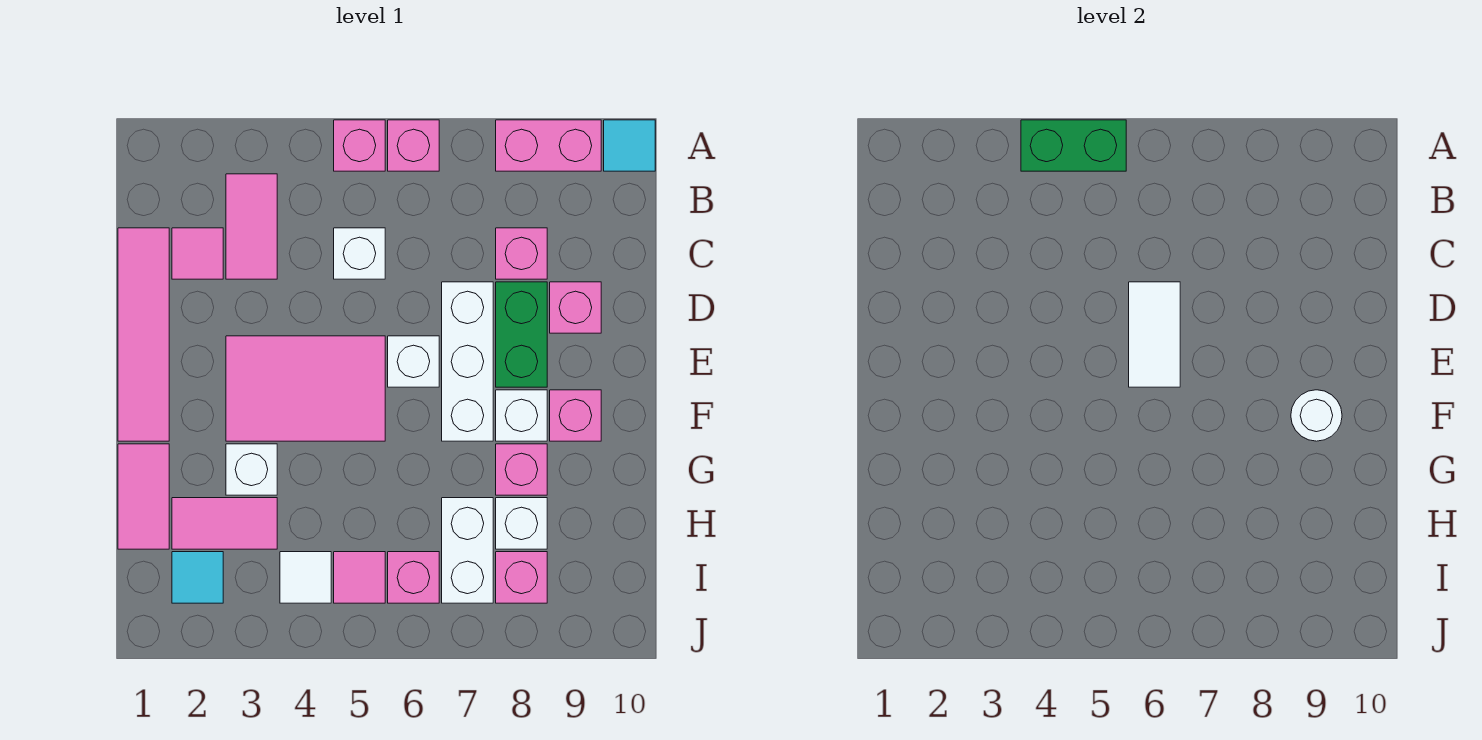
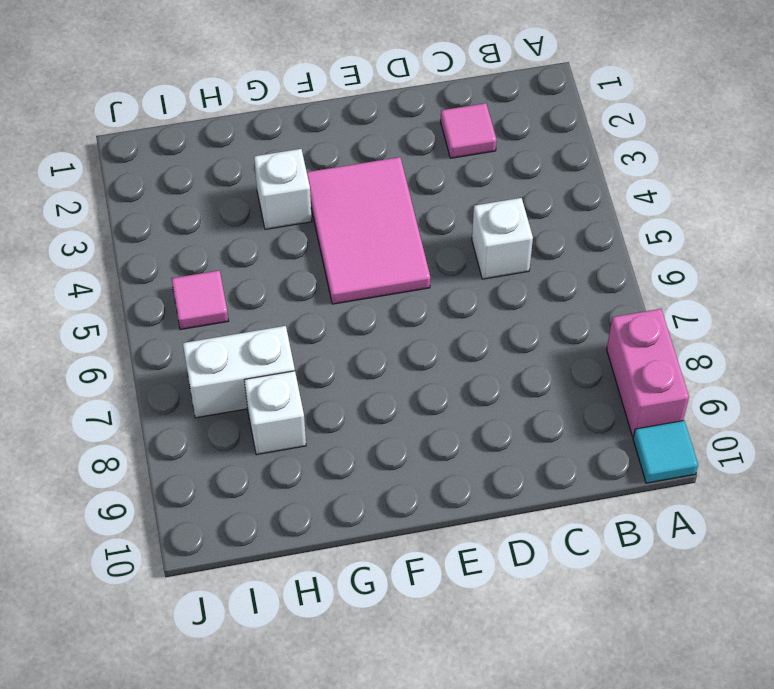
none -> pink 1x1 brick [334,120,385,171]
none -> pink 1x1 brick [388,120,439,171]
none -> pink 1x2 tile [226,174,277,279]
none -> pink 1x4 tile [118,228,169,441]

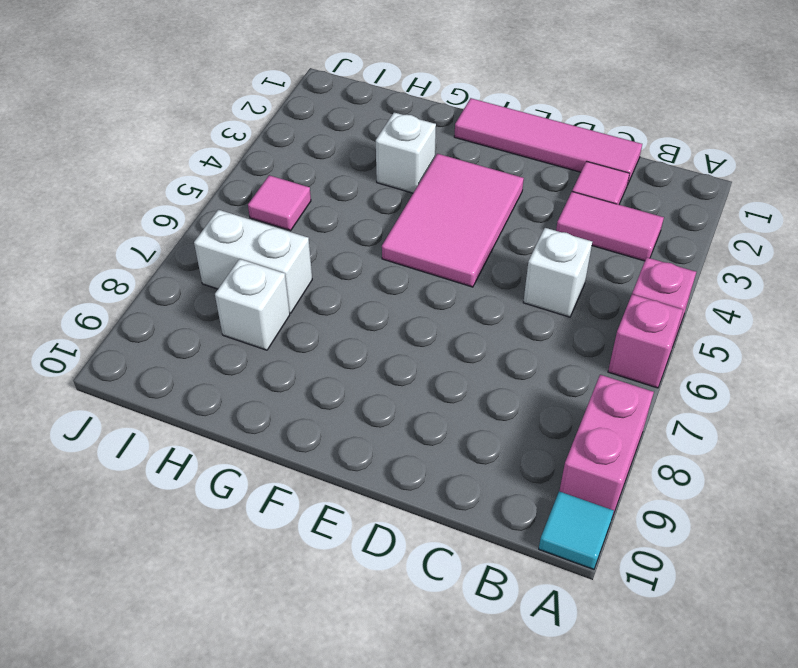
none -> pink 1x1 brick [496,228,547,279]
none -> white 1x3 brick [442,282,493,441]
none -> green 1x2 brick [496,282,547,387]
none -> pink 1x1 brick [550,282,601,333]

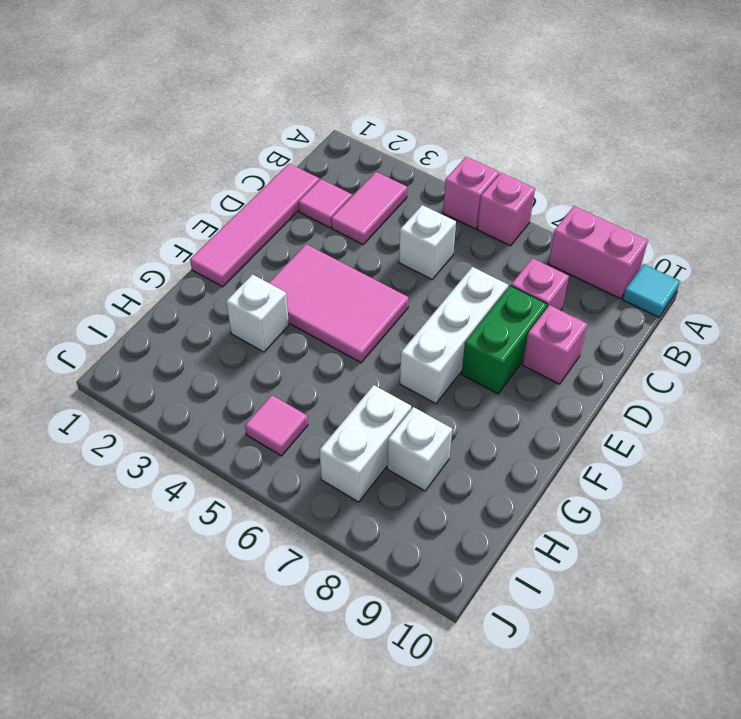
none -> white 1x1 brick [388,336,439,387]
none -> white 1x1 brick [496,390,547,441]
none -> pink 1x1 brick [550,390,601,441]
none -> pink 1x2 tile [118,444,169,549]

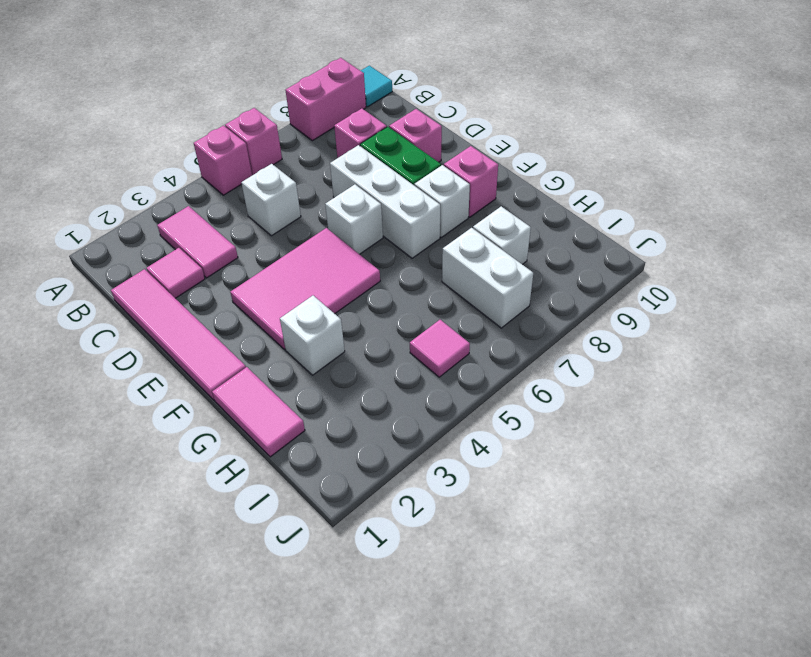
none -> pink 1x1 brick [496,444,547,495]
none -> pink 1x2 tile [172,498,277,549]
none -> cyan 1x1 tile [172,552,223,603]
none -> white 1x1 tile [280,552,331,603]

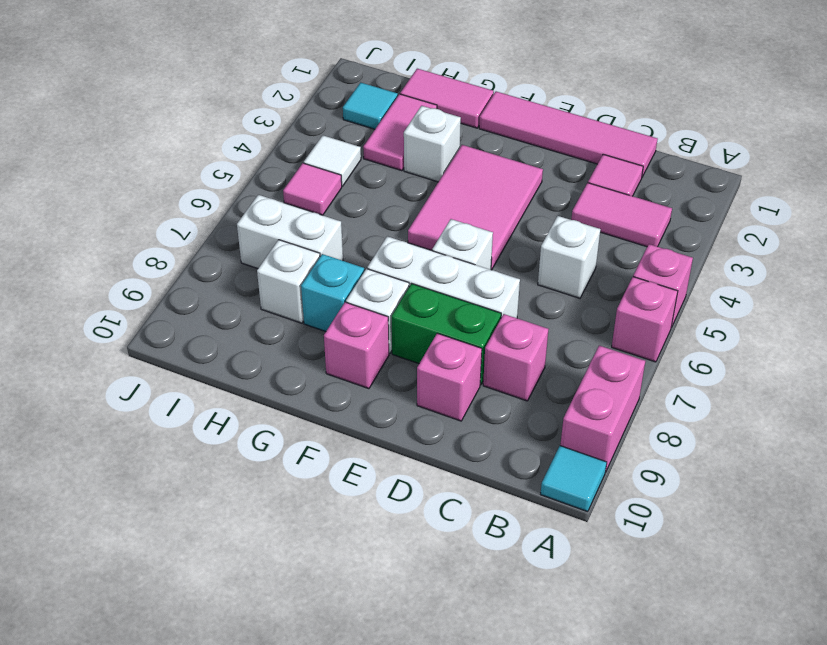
cyan 1x1 brick [301,254,364,332] -> pink 1x1 brick [496,444,547,495]
none -> pink 1x1 brick [388,552,439,603]
none -> pink 1x1 brick [496,552,547,603]
none -> green 1x2 brick [1021,120,1126,171]
none -> white 1x2 tile [1129,282,1180,387]

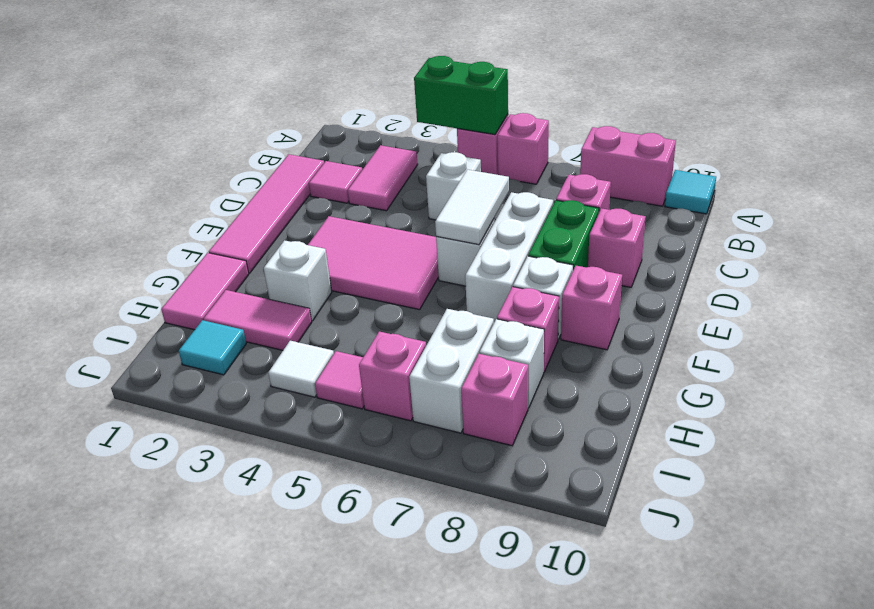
none -> white 1x1 round brick [1291,390,1342,441]

